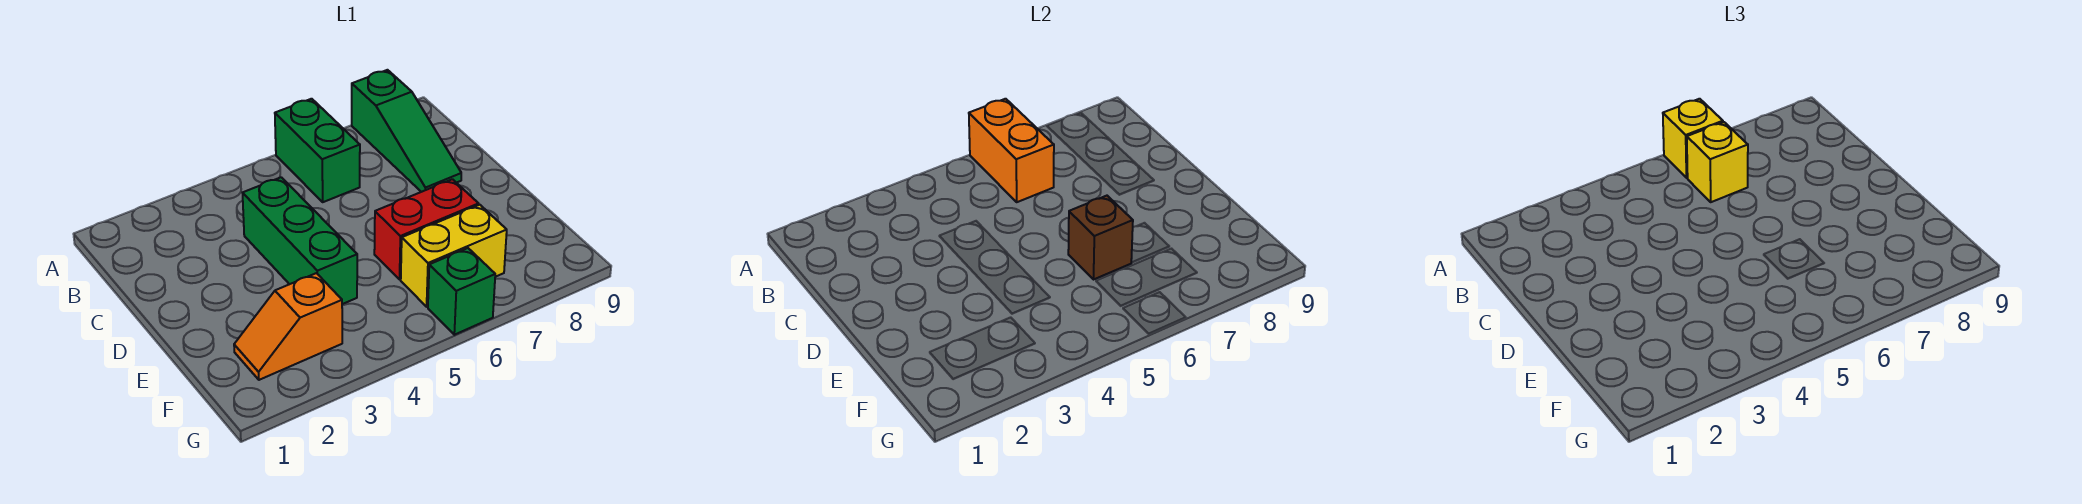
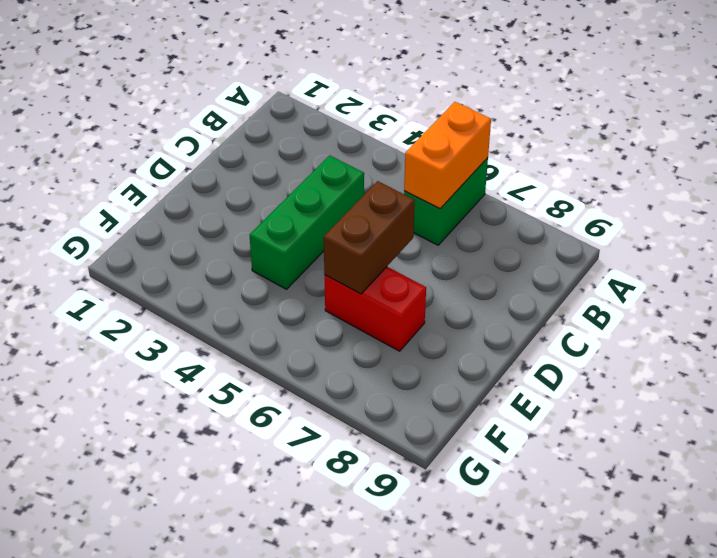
brown 1x2 brick [324,181,415,294] -> brown 1x1 brick [1068,196,1133,279]
none -> green 1x3 slope [352,70,461,192]
none -> orange 1x2 slope [234,273,342,380]

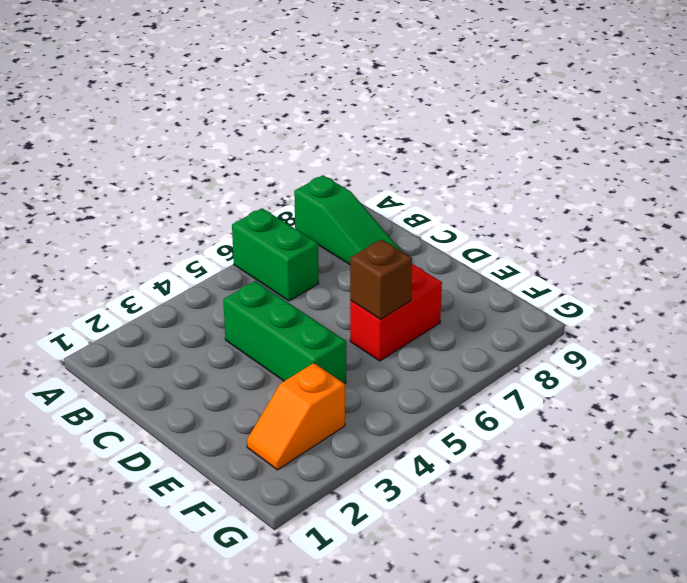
none -> yellow 1x2 brick [401,205,507,307]
none -> green 1x1 brick [428,248,495,335]

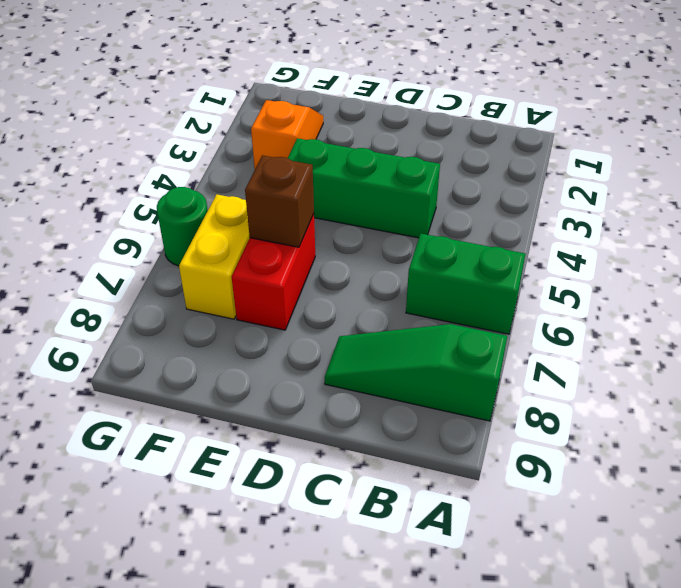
green 1x1 round brick [157,187,208,266] -> green 1x1 brick [428,248,495,335]
none -> orange 1x2 brick [969,99,1054,202]
none -> yellow 1x1 brick [1663,99,1723,178]

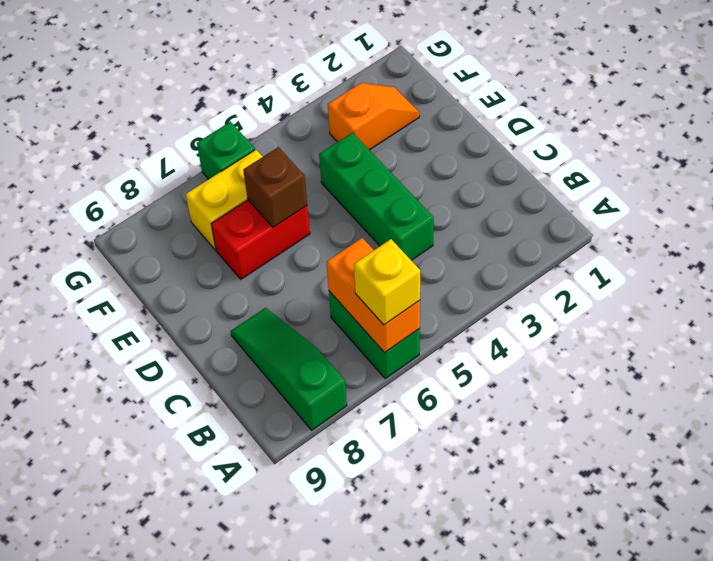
none -> yellow 1x1 brick [1687,122,1748,202]

